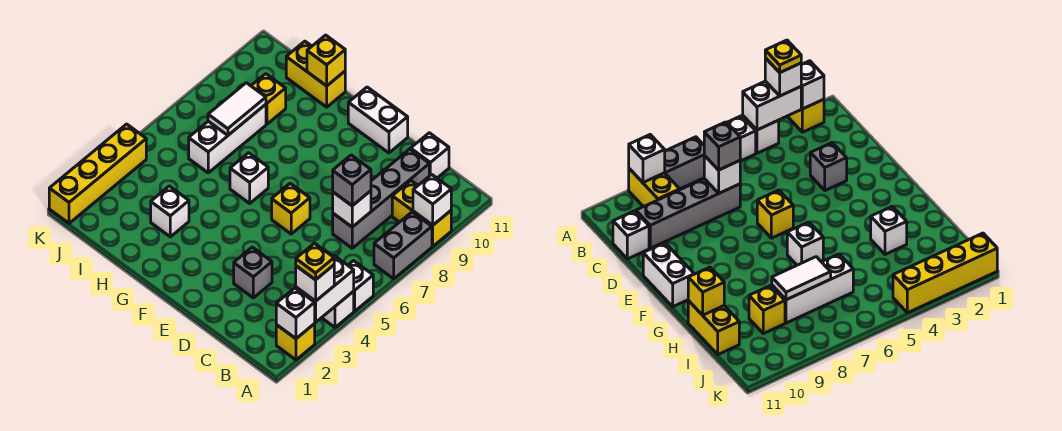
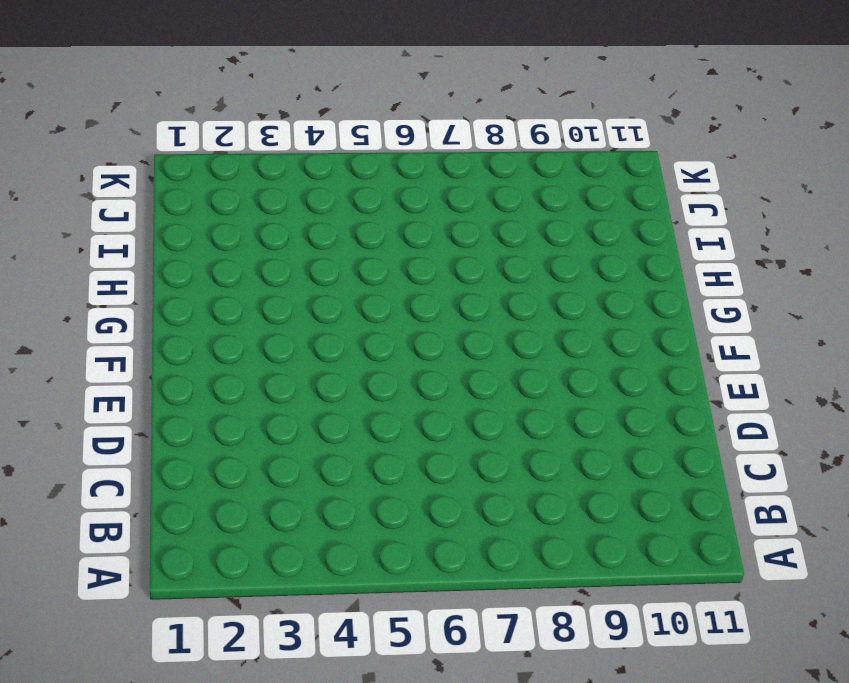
none -> yellow 1x1 brick [276,324,315,360]
none -> white 1x1 brick [322,291,354,327]
none -> white 1x1 brick [348,261,373,311]

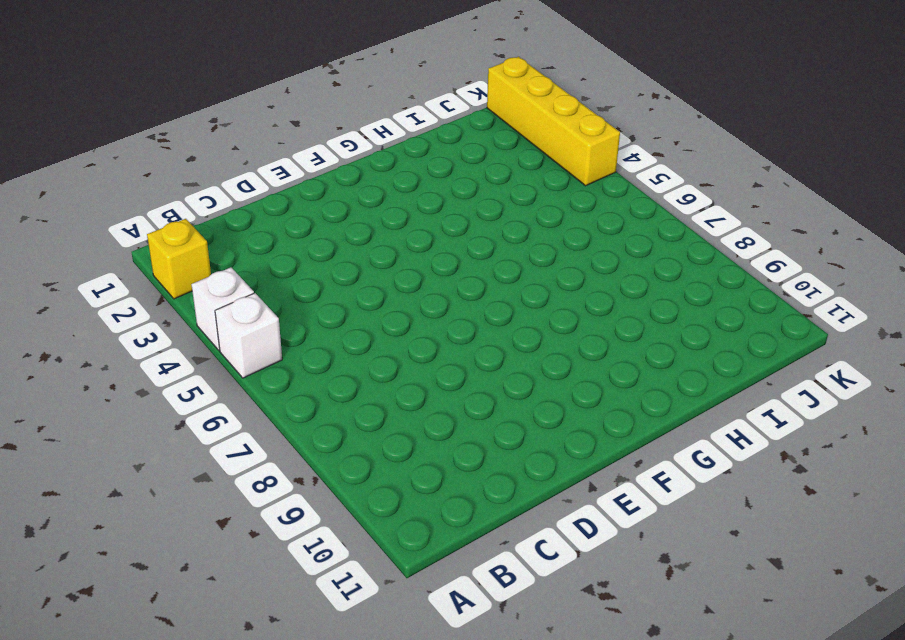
none -> grey 1x2 brick [374,212,432,279]
none -> yellow 1x2 brick [392,181,451,246]
none -> grey 1x4 brick [333,149,429,248]

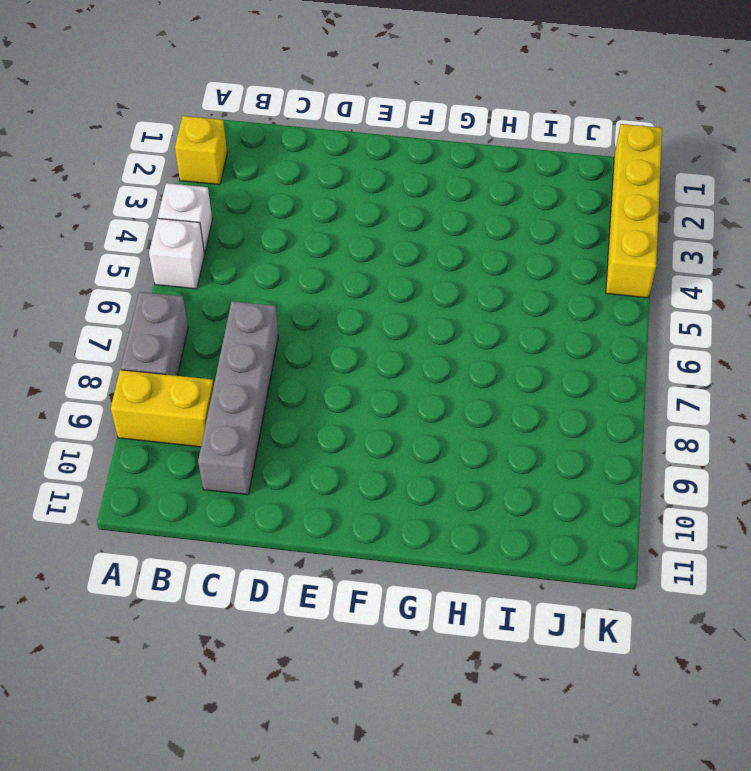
none -> white 1x1 brick [411,133,449,178]
none -> grey 1x1 brick [234,247,272,298]
none -> yellow 1x1 brick [272,183,310,234]

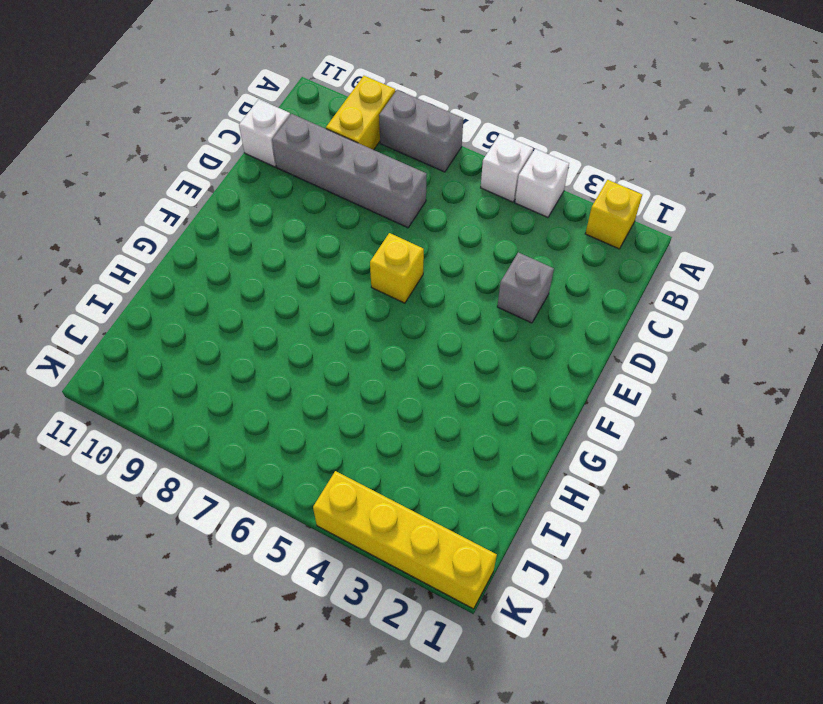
none -> white 1x2 brick [348,87,408,153]
none -> white 1x1 brick [230,153,268,203]
none -> white 1x1 brick [151,186,189,237]

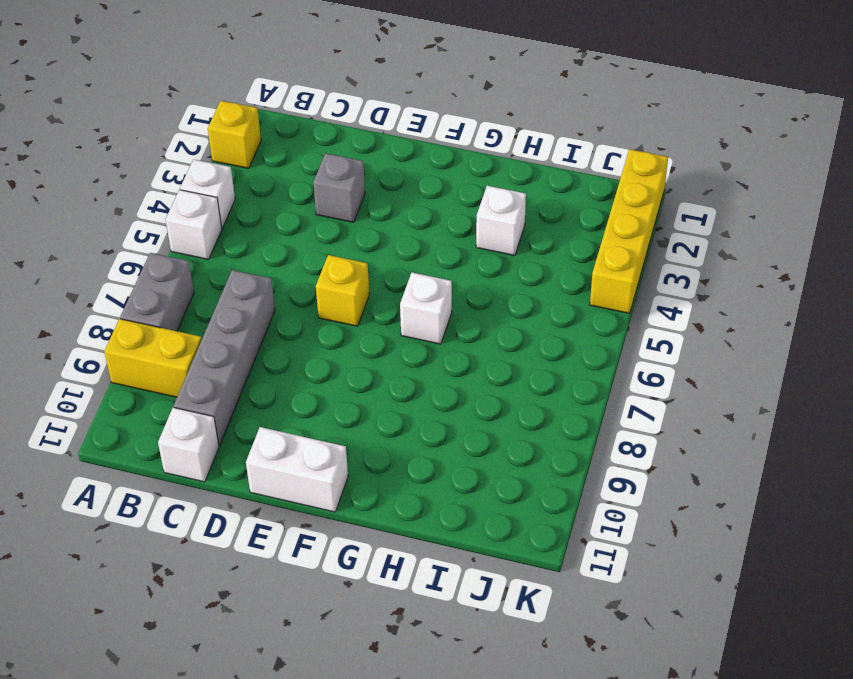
none -> yellow 1x2 brick [286,41,345,107]
none -> white 1x3 brick [189,104,266,173]
none -> yellow 1x1 brick [251,74,286,124]

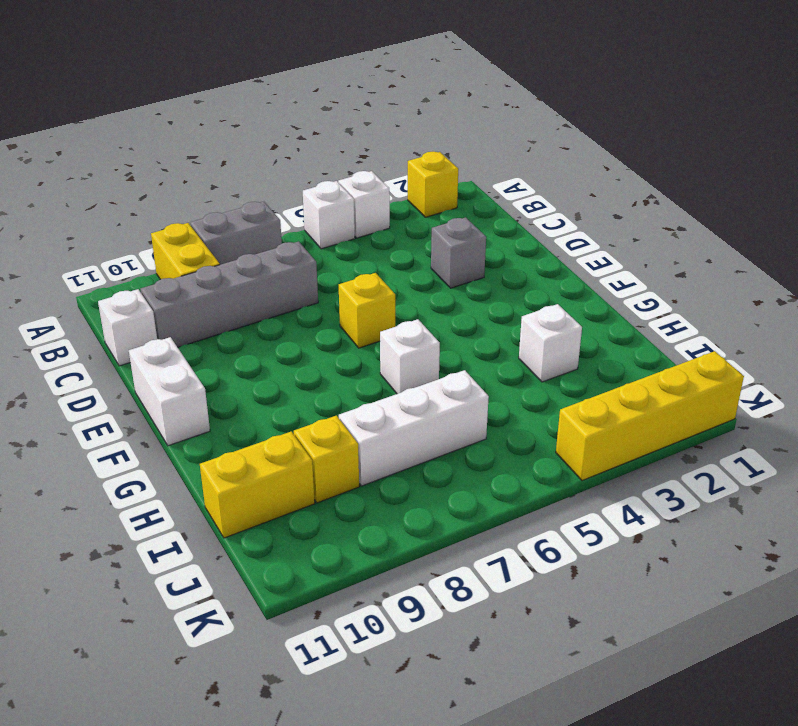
yellow 1x2 brick [200,432,315,538] -> yellow 1x2 brick turned to [286,41,345,107]
none -> white 1x1 brick [276,288,315,339]
none -> white 1x2 brick [296,256,354,322]
none -> white 1x1 brick [413,174,451,225]

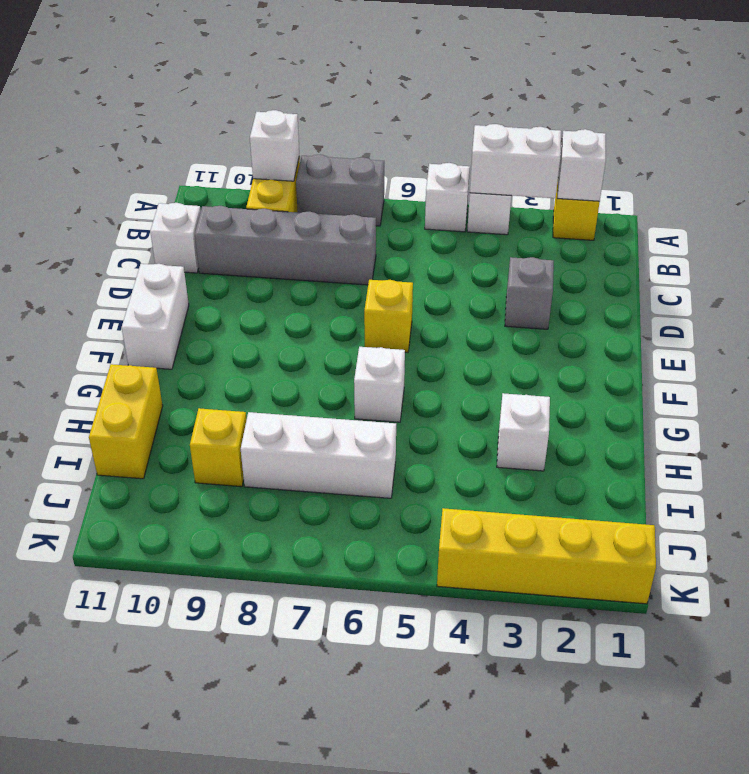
none -> white 1x1 brick [333,191,371,227]
none -> yellow 1x1 brick [307,35,345,86]
none -> white 1x2 tile [208,83,266,135]

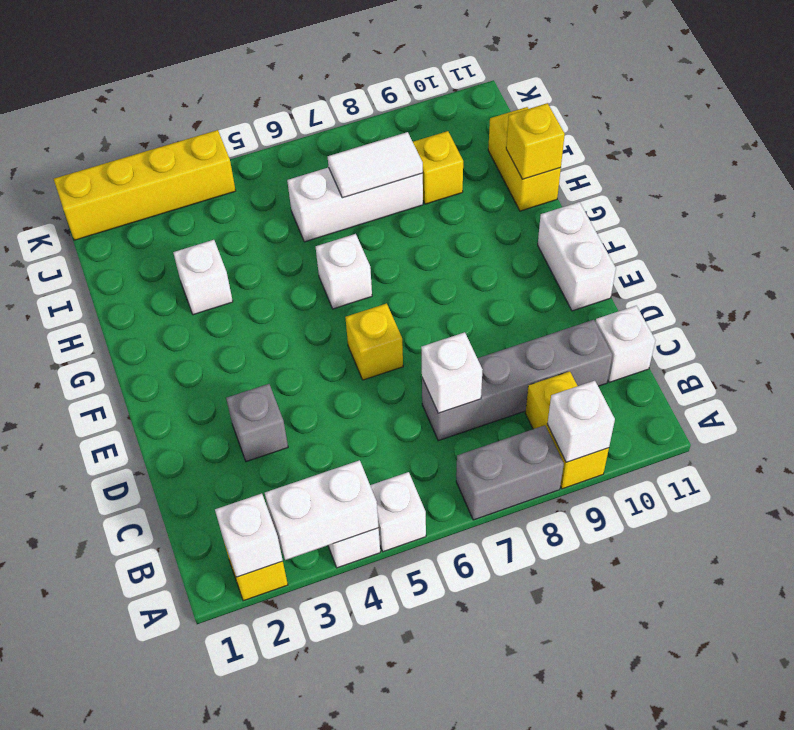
none -> white 1x1 brick [296,265,334,301]
none -> grey 1x1 brick [333,155,371,206]
none -> yellow 1x1 plate [296,243,334,280]

